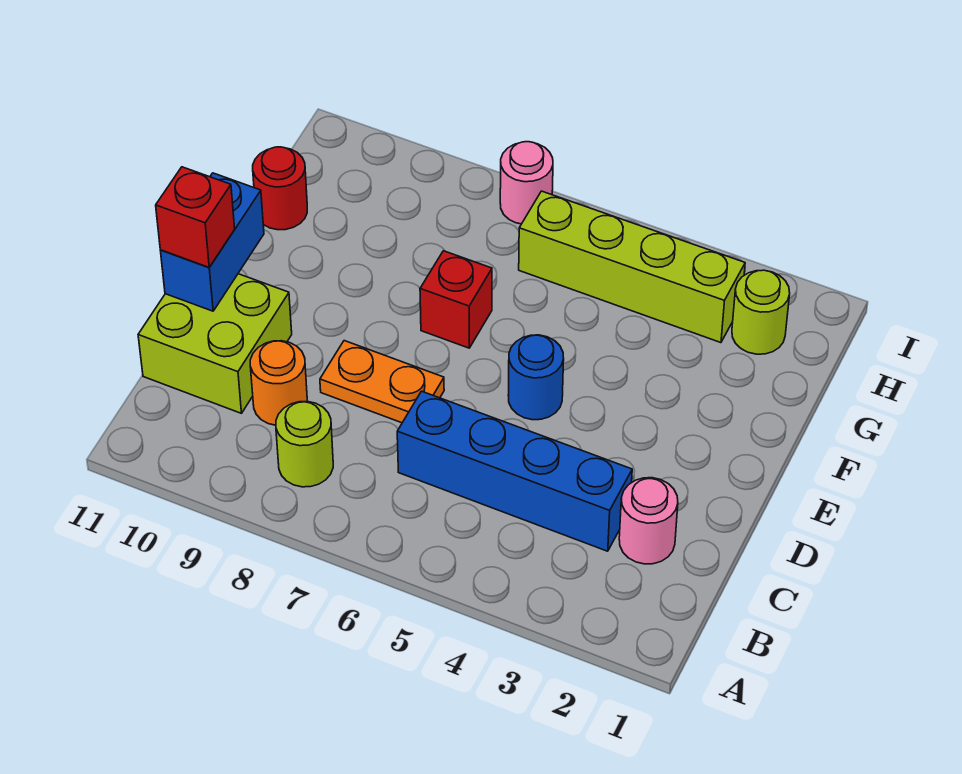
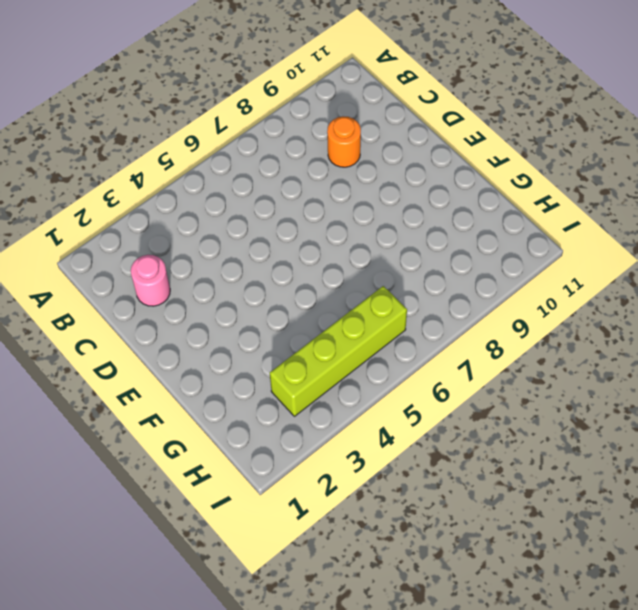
none -> lime 1x1 round brick [276,401,333,487]
none -> blue 1x4 brick [397,391,632,551]
none -> lime 2x2 brick [138,274,292,413]

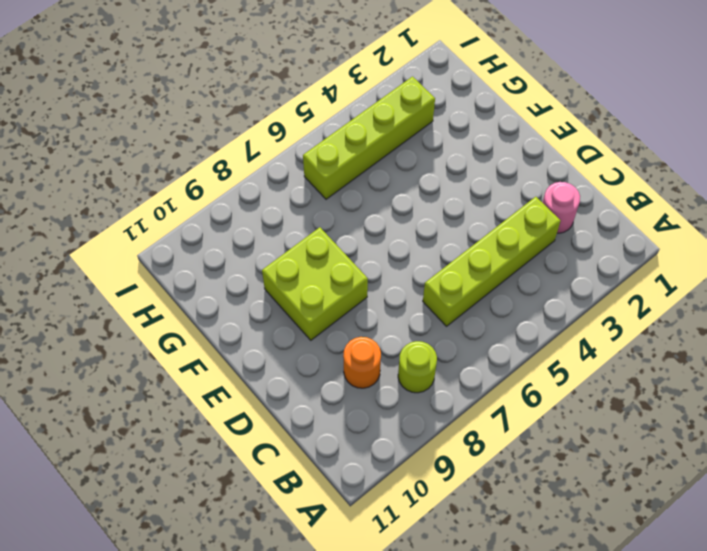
lime 1x4 brick [423,197,561,326] -> blue 1x4 brick [397,391,632,551]
lime 2x2 brick [262,227,368,340] -> lime 2x2 brick moved to [138,274,292,413]
none -> orange 1x2 plate [320,341,444,423]
none -> blue 1x1 round brick [508,335,564,420]
none -> red 1x1 brick [420,251,492,348]

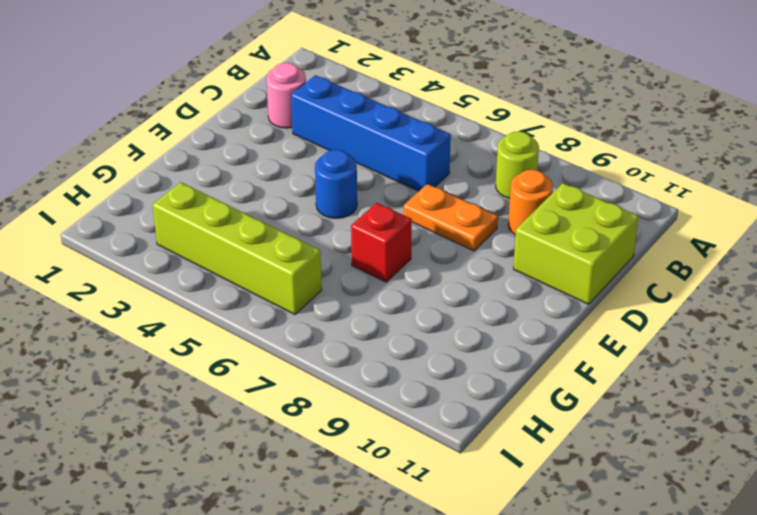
none -> red 1x1 round brick [253,147,307,230]
none -> lime 1x1 round brick [732,270,790,354]
none -> pink 1x1 round brick [500,142,553,224]

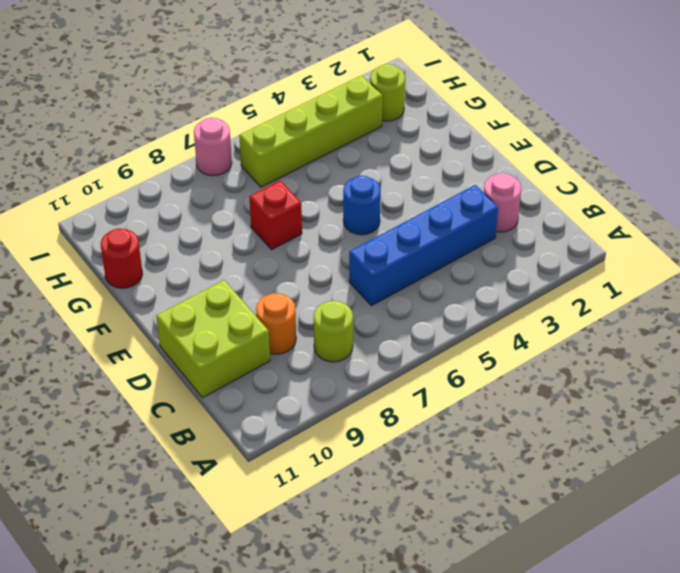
none -> orange 1x2 plate [320,341,444,423]
none -> blue 1x2 brick [160,173,264,311]
none -> red 1x1 brick [156,167,235,267]

